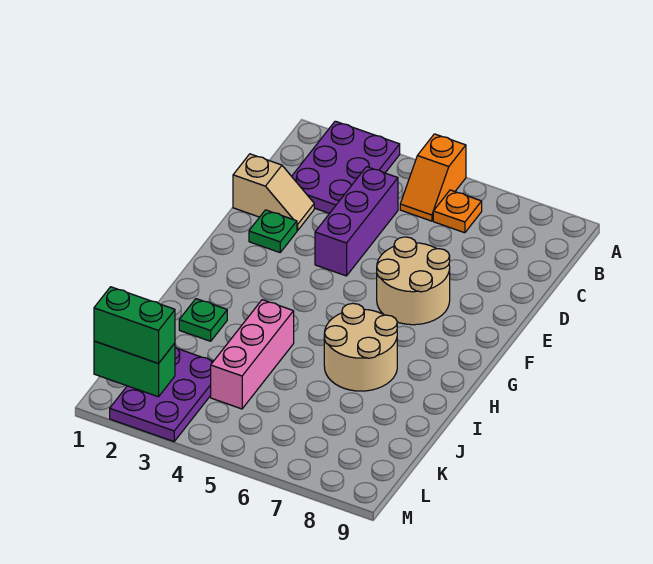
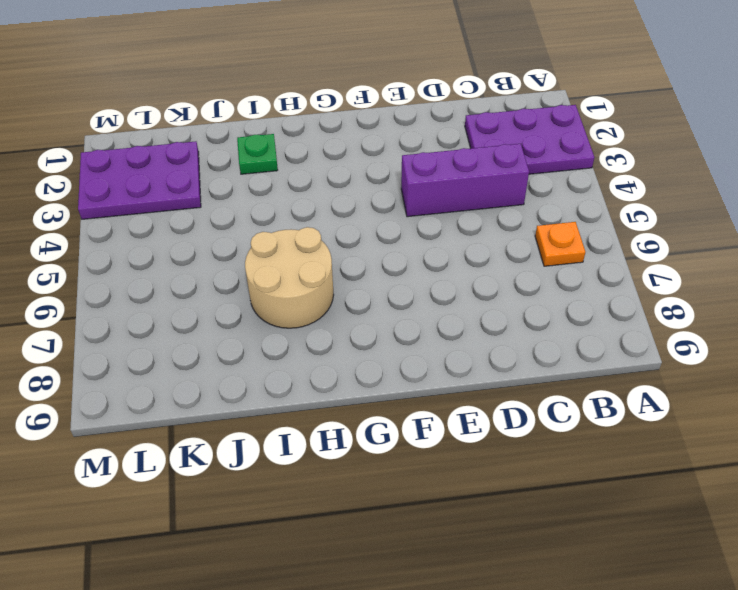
none -> orange 1x2 slope [400,134,466,221]
none -> tan 1x2 slope [233,154,314,230]
none -> green 1x1 plate [249,210,297,252]

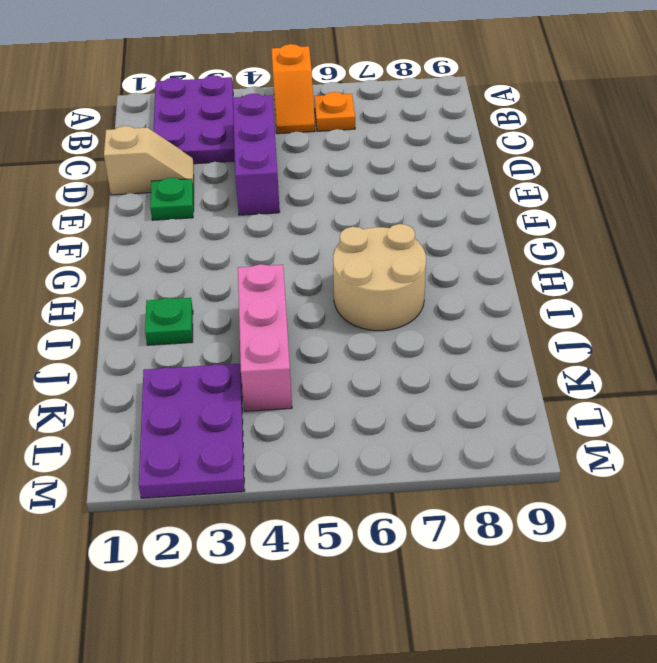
none -> tan 2x2 round brick [377,237,450,325]
none -> green 1x2 brick [94,341,175,397]
none -> green 1x2 brick [94,287,175,364]

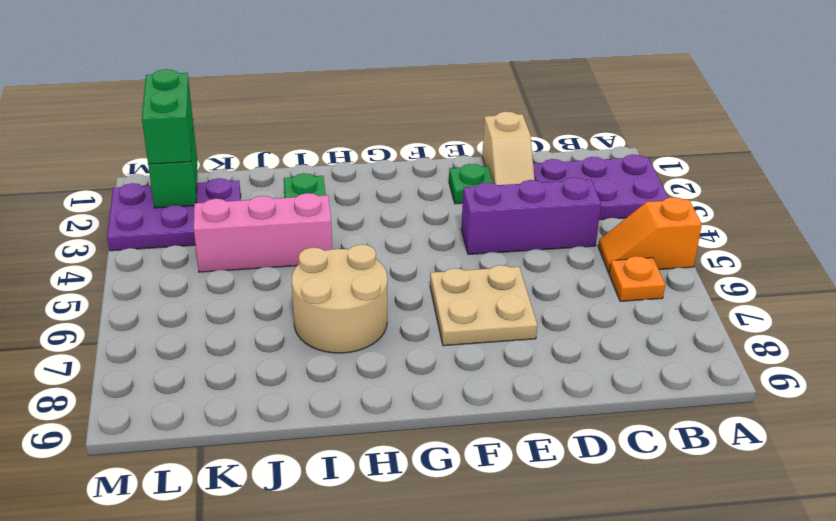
tan 2x2 plate [430,265,537,346] -> tan 2x2 round brick [377,237,450,325]

